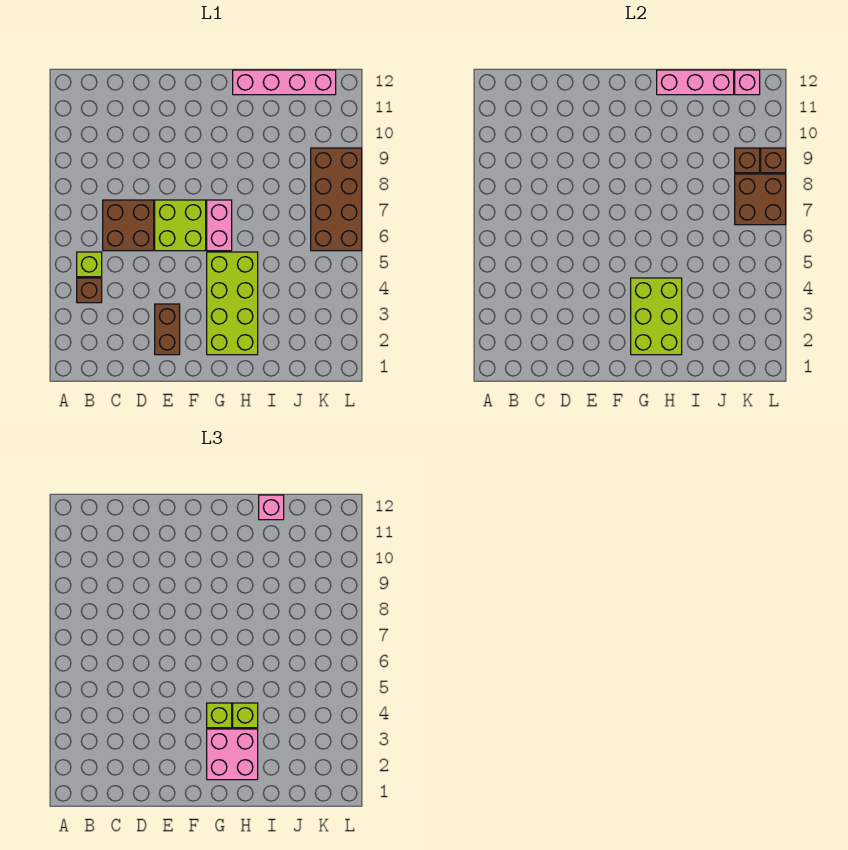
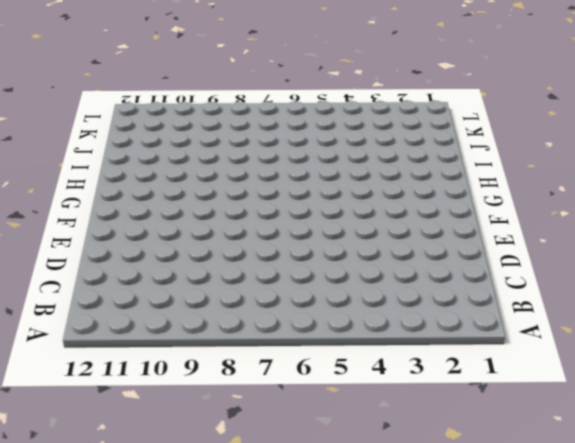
none -> brown 1x1 brick [77,278,102,303]
none -> lime 1x1 brick [77,252,102,277]
none -> brown 2x2 brick [103,200,154,251]

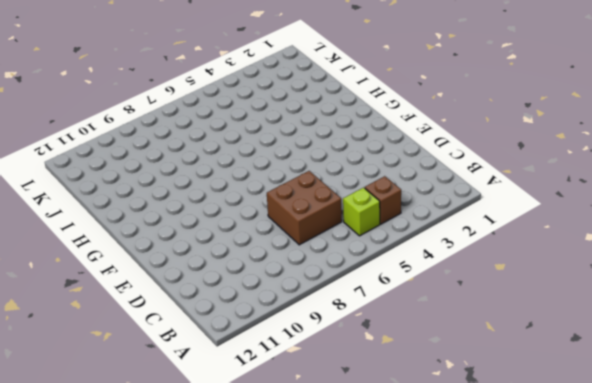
none -> brown 1x2 brick [155,304,180,355]
none -> lime 2x2 brick [155,200,206,251]
none -> lime 2x4 brick [207,252,258,355]

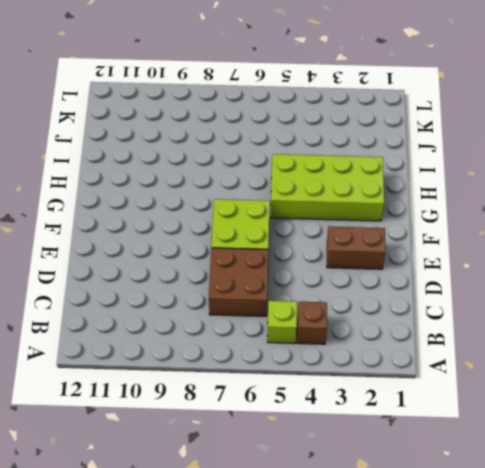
none -> pink 1x2 brick [207,200,232,251]
none -> pink 1x4 brick [233,70,336,95]
none -> brown 2x4 brick [311,148,362,251]

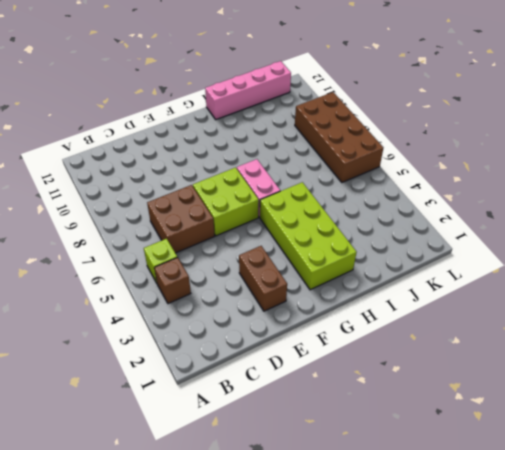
none -> lime 2x3 brick [631,278,682,355]
none -> pink 1x3 brick [657,70,734,95]
none -> brown 2x2 brick [735,174,786,225]

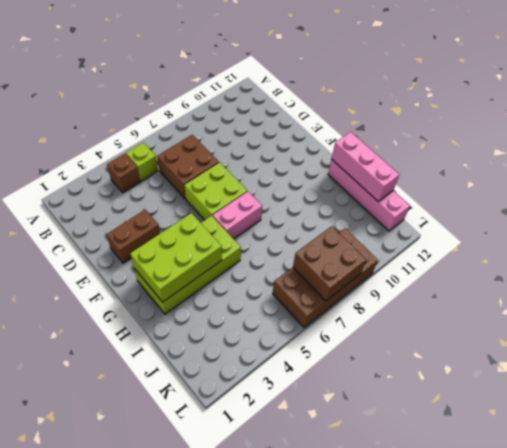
none -> brown 1x1 brick [735,148,760,173]
none -> pink 1x1 brick [735,70,760,95]
none -> brown 1x1 brick [761,148,786,173]

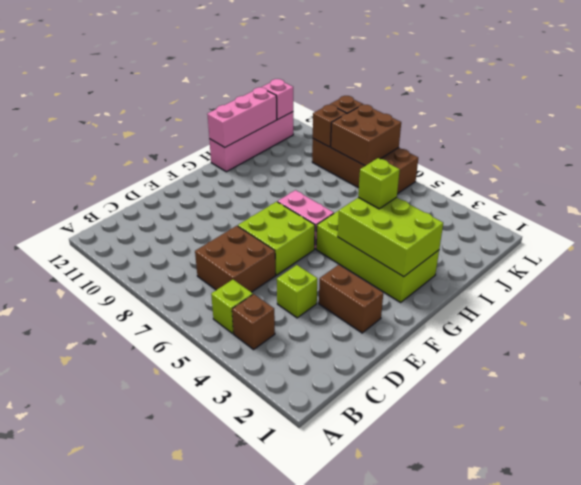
lime 1x1 brick [277,265,317,318] -> lime 1x1 brick moved to [207,703,232,728]
none -> pink 2x2 brick [207,729,258,780]
none -> pink 1x1 brick [259,495,284,520]

